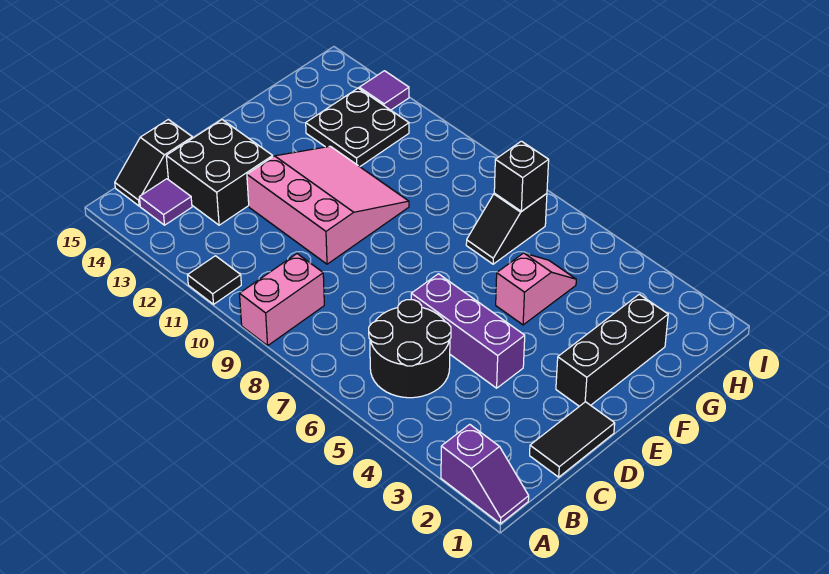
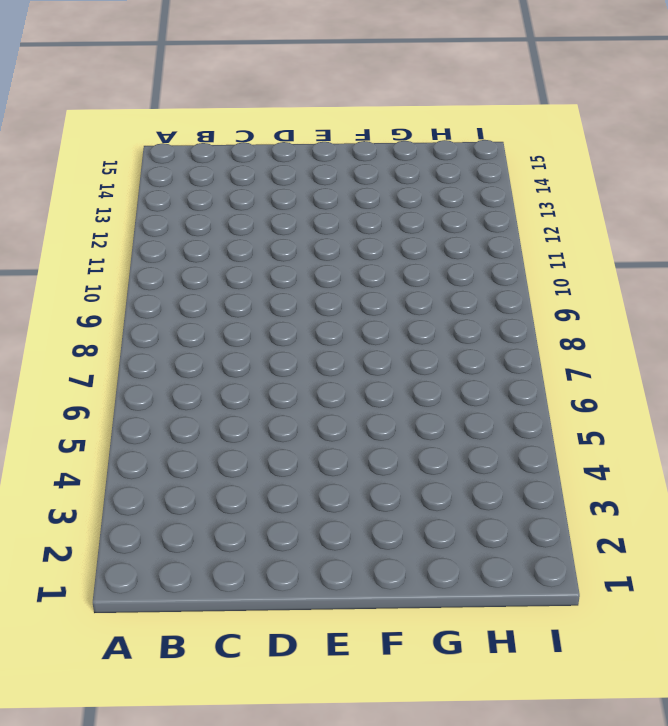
none -> purple 1x2 slope [441,424,529,524]
none -> pink 1x2 brick [240,254,324,346]
none -> black 1x1 tile [188,256,241,304]

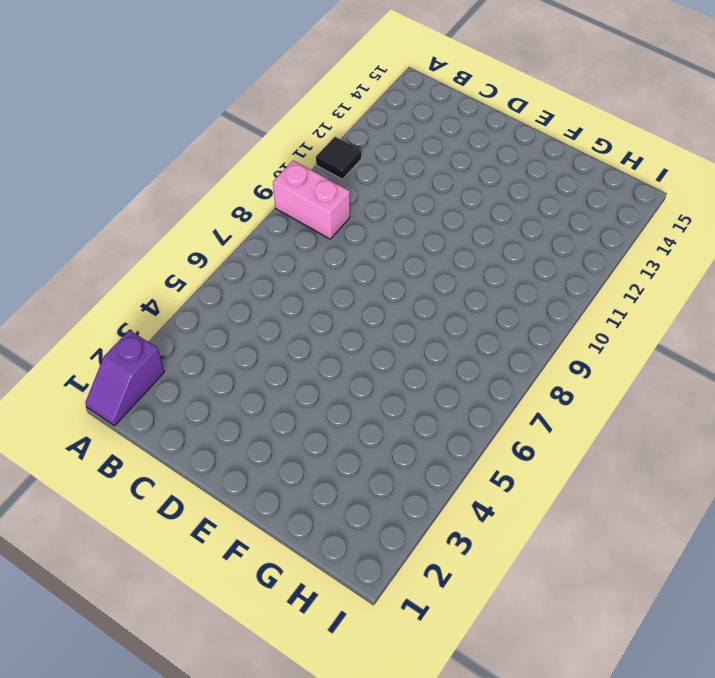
none -> black 2x2 round brick [369,300,451,398]
none -> purple 1x1 tile [139,179,192,225]
none -> black 1x2 slope [115,120,192,206]

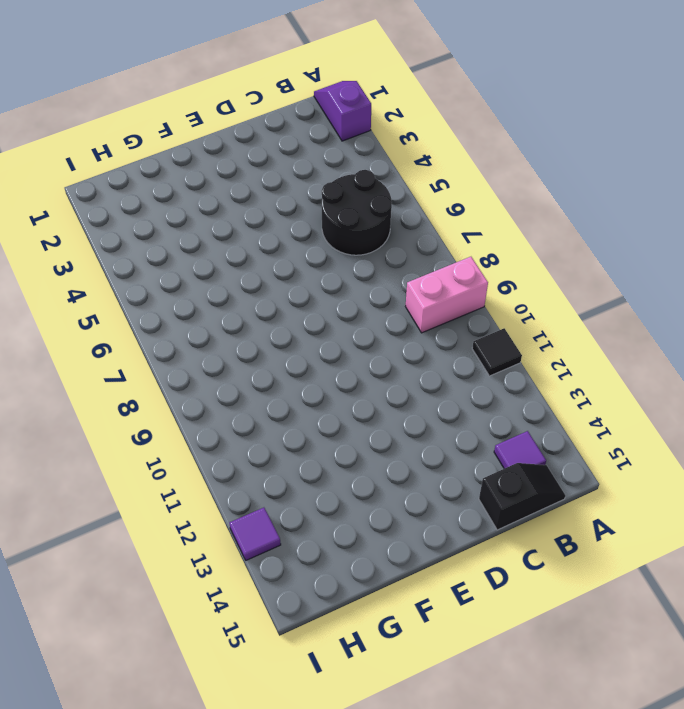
none -> black 1x2 tile [530,402,615,477]
none -> black 2x2 brick [166,120,273,225]
none -> purple 1x3 brick [411,274,525,388]

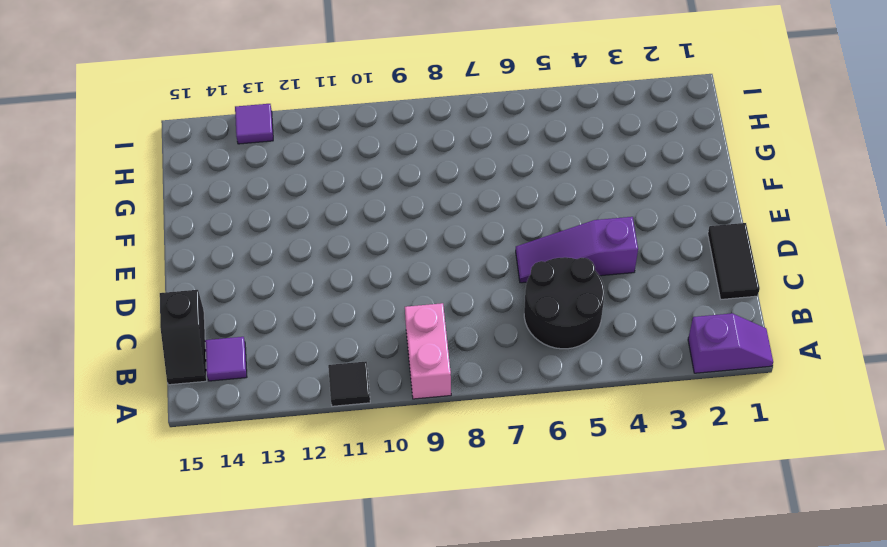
purple 1x3 slope [516,217,638,283] -> purple 1x3 brick [411,274,525,388]
none -> black 2x2 brick [166,120,273,225]
none -> pink 3x3 slope [247,146,409,264]
none -> black 1x3 brick [556,294,668,406]

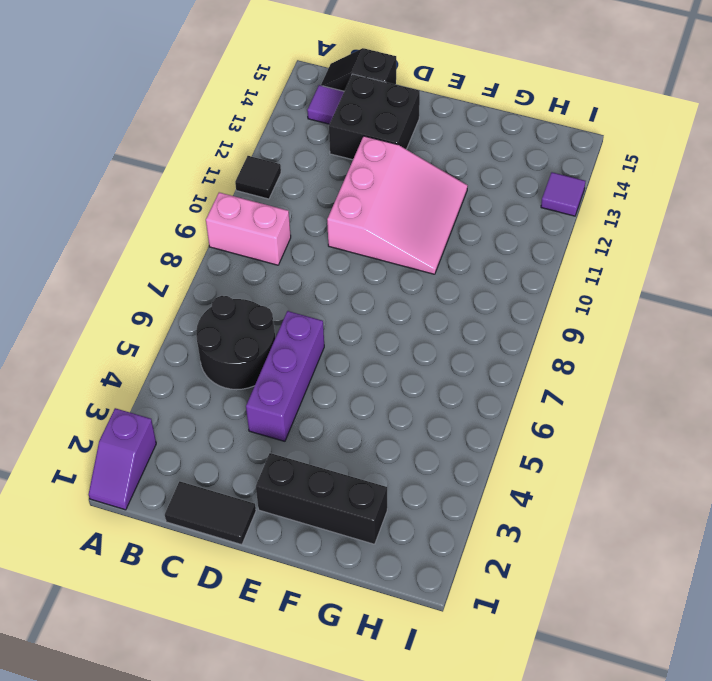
none -> pink 1x2 slope [496,253,576,325]
none -> black 1x2 slope [466,193,547,264]
none -> black 2x2 plate [306,88,409,167]

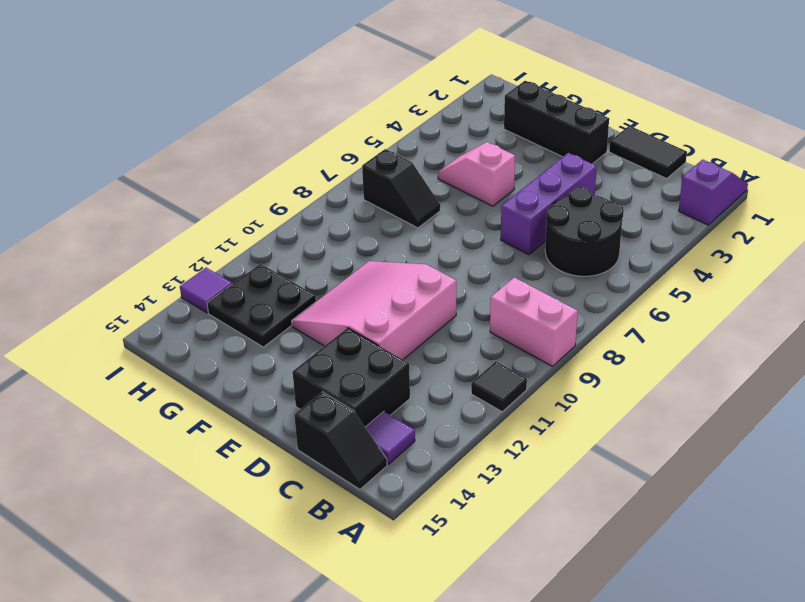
none -> black 1x1 brick [494,141,549,211]

